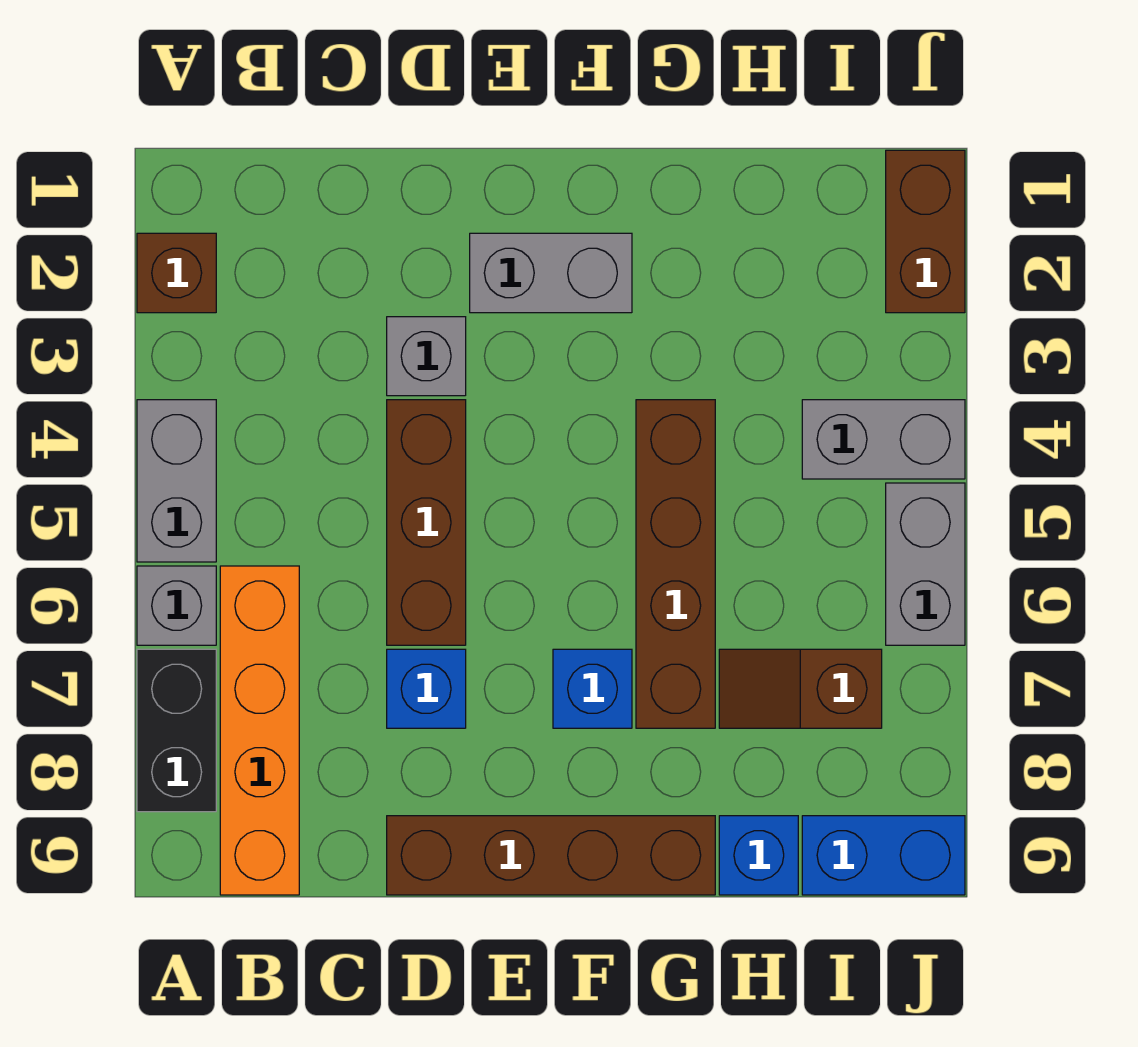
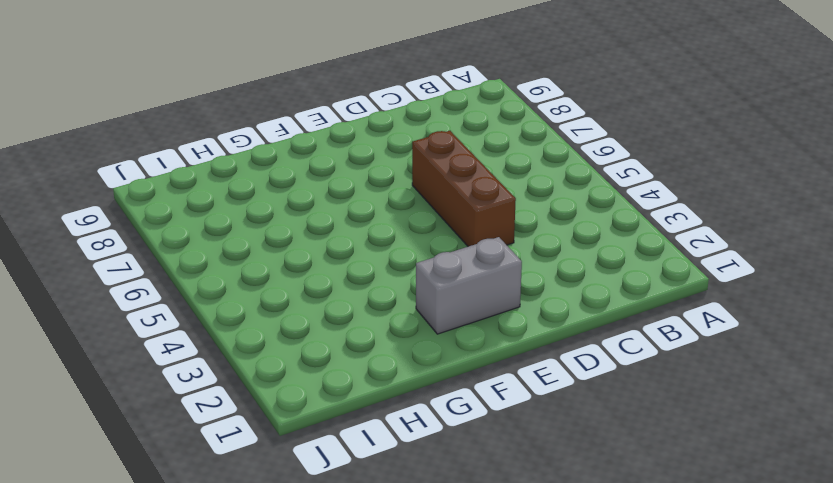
none -> brown 1x1 brick [137,233,216,313]
none -> grey 1x2 brick [137,400,216,562]
none -> grey 1x1 brick [137,566,216,645]

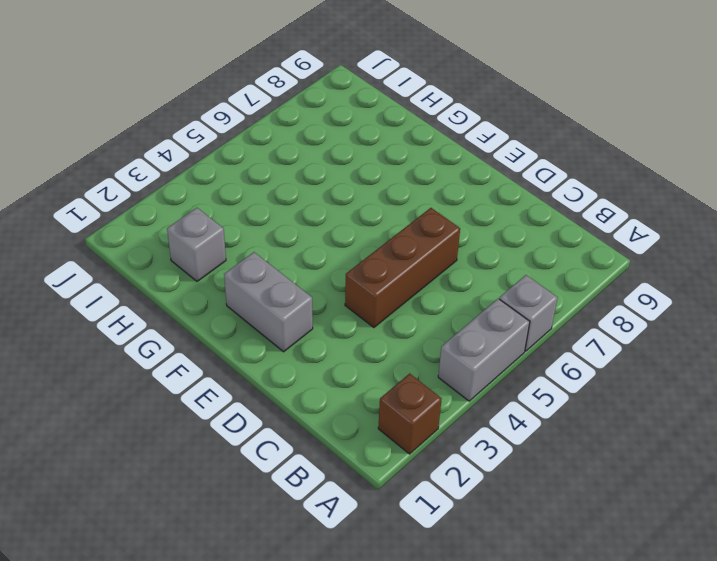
grey 1x1 brick [167,208,226,281] -> grey 1x1 brick moved to [387,317,466,396]
none -> black 1x2 brick [137,649,216,812]
none -> orange 1x4 brick [220,566,299,895]
none -> blue 1x1 brick [387,649,466,728]

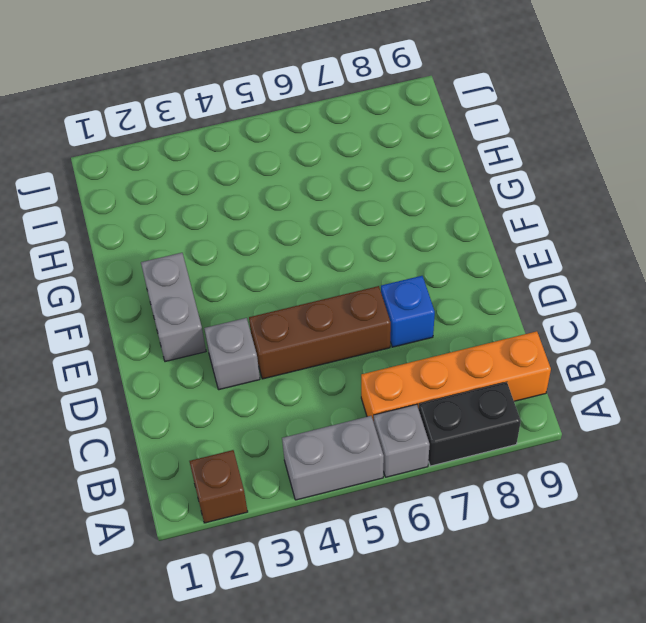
none -> brown 1x4 brick [387,816,715,895]
none -> blue 1x1 brick [553,649,632,728]
none -> brown 1x4 brick [636,400,715,728]

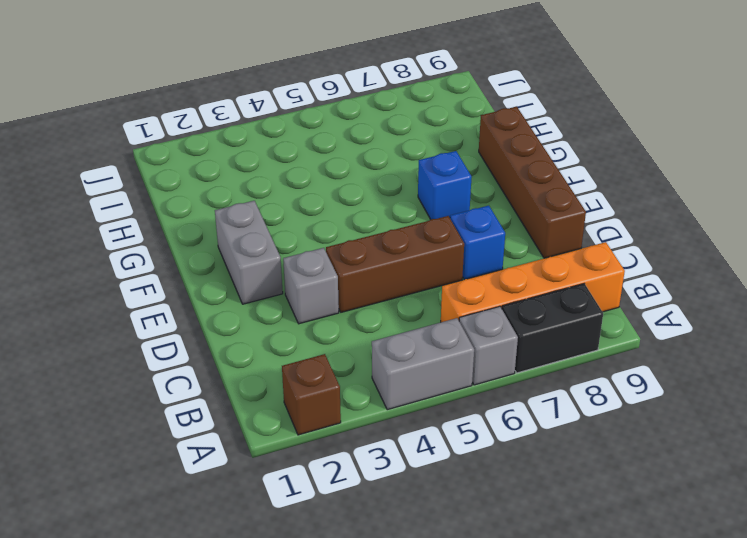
none -> brown 1x4 brick [636,400,715,728]
none -> brown 1x2 slope [719,649,882,728]
none -> blue 1x1 brick [719,816,798,895]

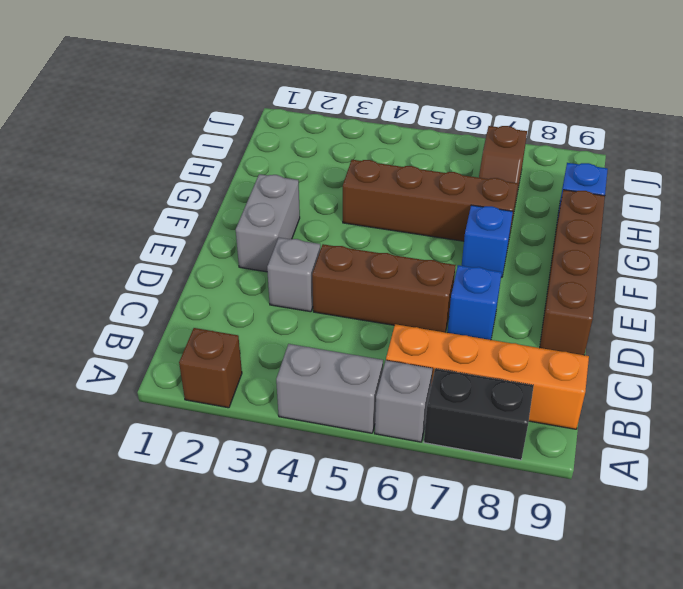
none -> grey 1x2 brick [802,400,965,479]
none -> blue 1x2 brick [802,816,965,895]
none -> brown 1x2 brick [886,150,965,313]

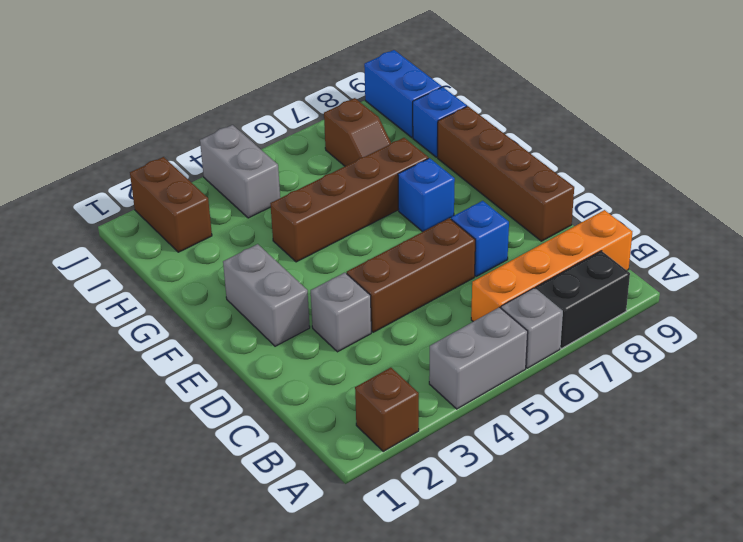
brown 1x2 brick [130,157,212,252] -> brown 1x2 brick turned to [886,150,965,313]
none -> grey 1x2 brick [886,483,965,645]

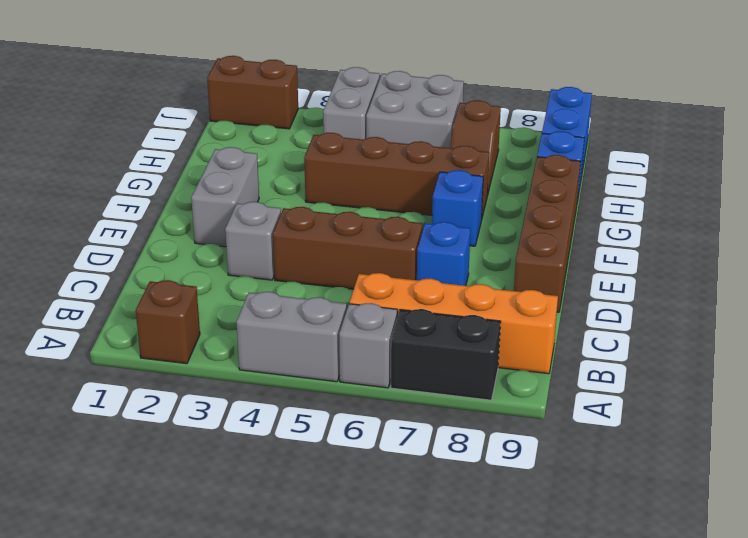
grey 2x2 brick [366,71,464,148] -> grey 1x2 brick [886,483,965,645]

